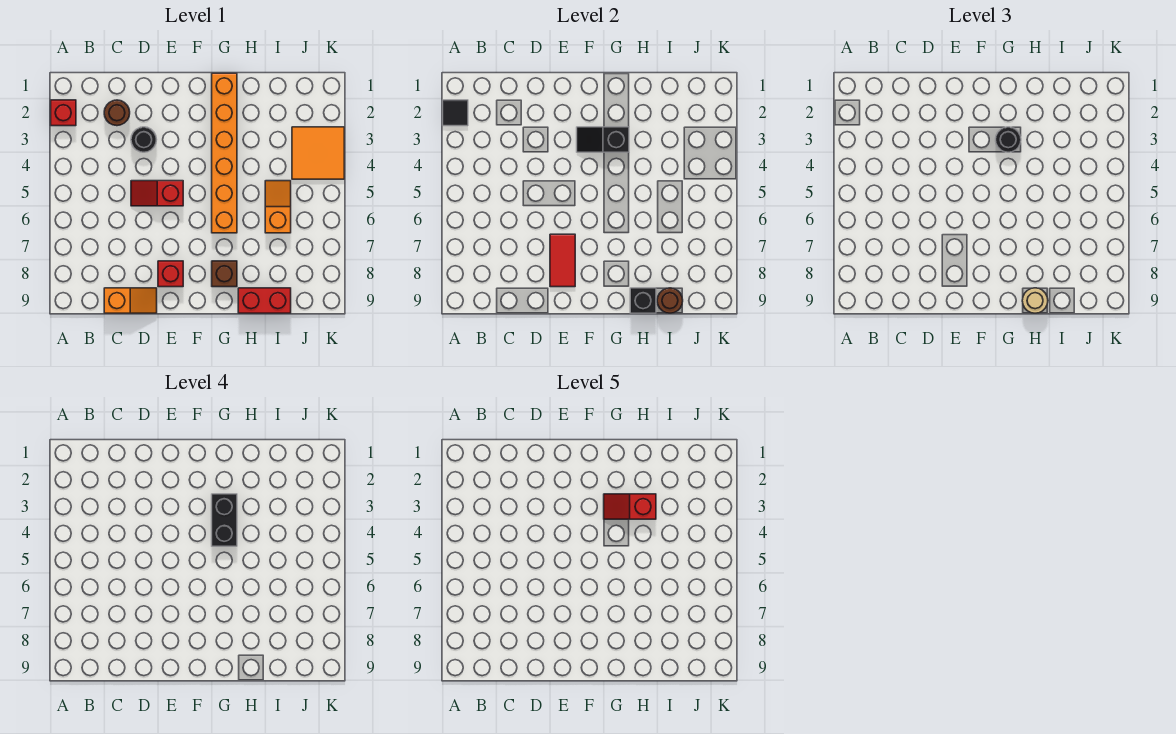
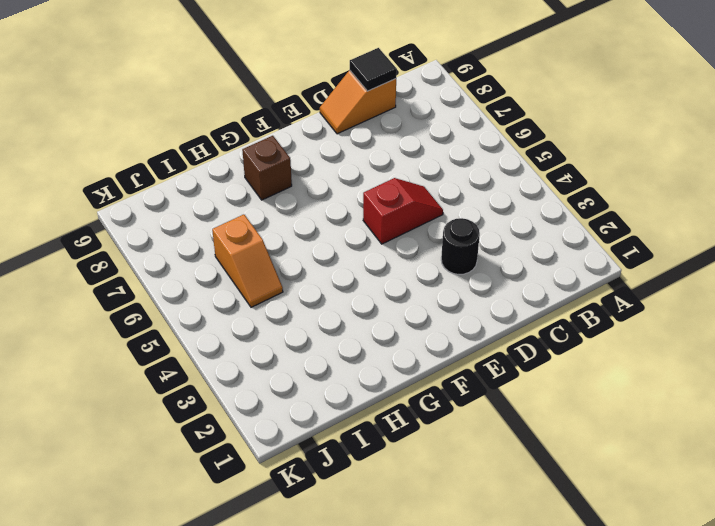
black 1x1 tile [350,48,397,91] -> black 1x1 tile moved to [443,100,468,126]
none -> red 1x1 brick [51,100,76,126]
none -> brown 1x1 round brick [104,100,130,126]
none -> red 1x1 brick [158,261,183,287]

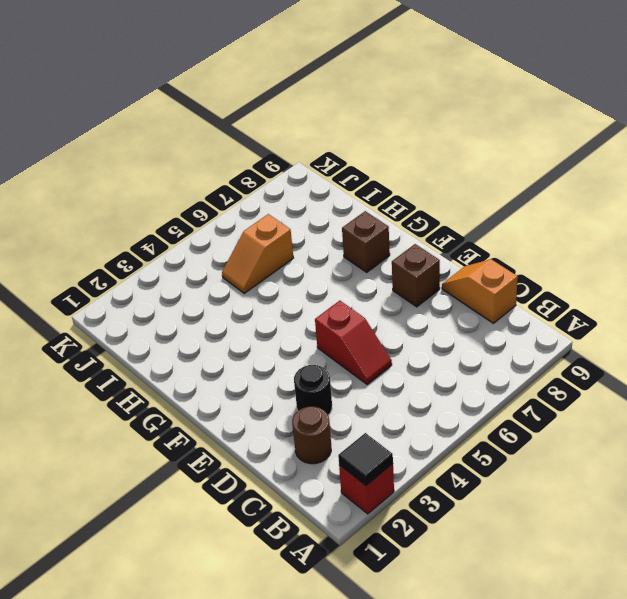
brown 1x1 brick [392,244,440,307] -> red 1x1 brick [158,261,183,287]
none -> orange 1x6 brick [212,73,237,233]
none -> red 1x2 brick [238,288,291,313]
none -> orange 2x2 tile [292,127,344,179]

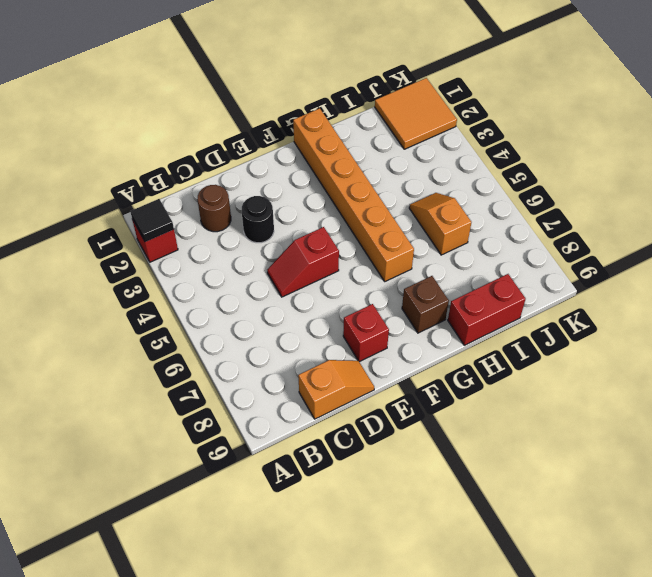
orange 2x2 tile [375,78,457,149] -> orange 2x2 tile moved to [292,127,344,179]
none -> red 1x2 tile [550,234,575,287]
none -> black 1x2 slope [577,127,629,152]
none -> black 1x1 brick [630,288,656,313]

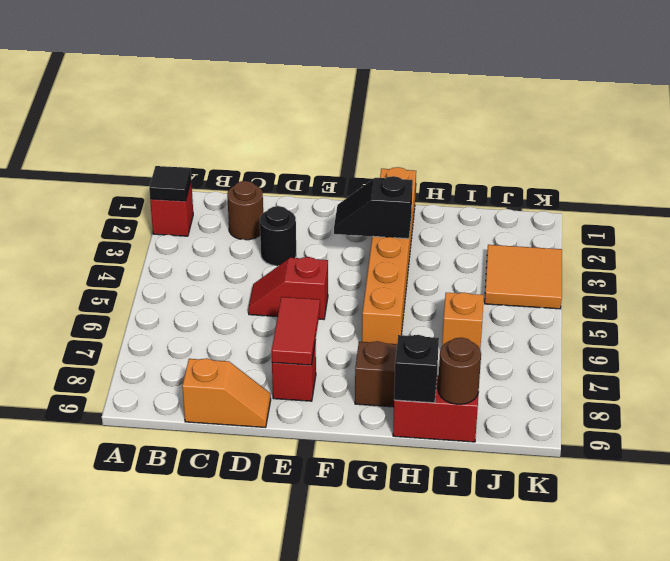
none -> black 1x1 round brick [996,127,1021,152]
none -> tan 1x1 round brick [1022,288,1048,313]
none -> black 1x2 brick [212,494,237,546]

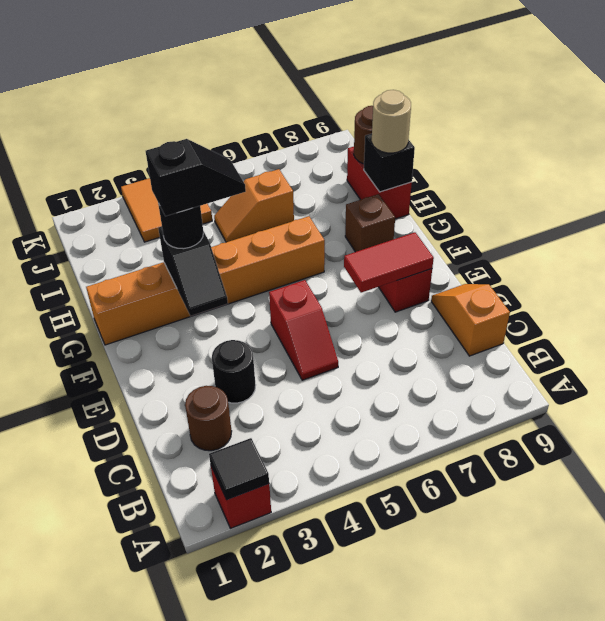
black 1x2 slope [146,139,246,216] -> black 1x2 brick [212,494,237,546]
none -> red 1x2 slope [604,494,656,519]

